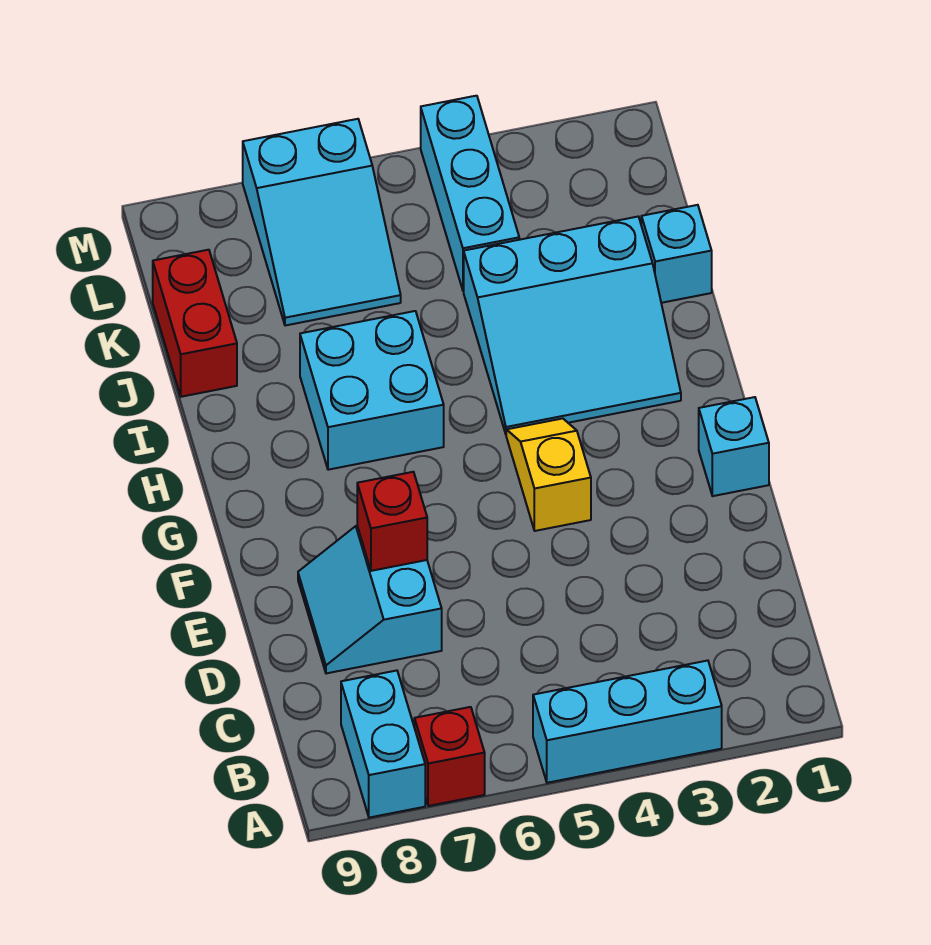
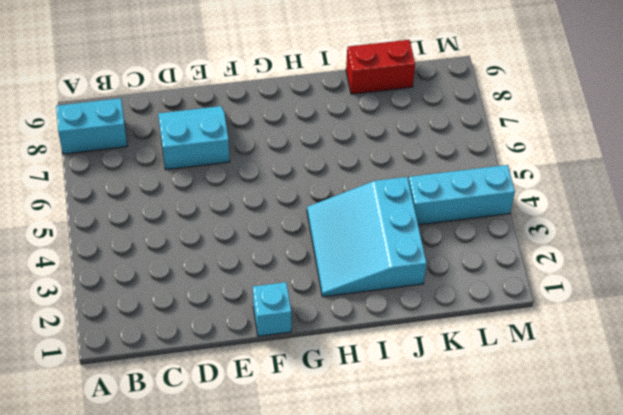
none -> cyan 1x3 brick [533,661,722,783]
none -> red 1x1 brick [414,707,485,806]
none -> yellow 1x2 slope [506,418,591,531]

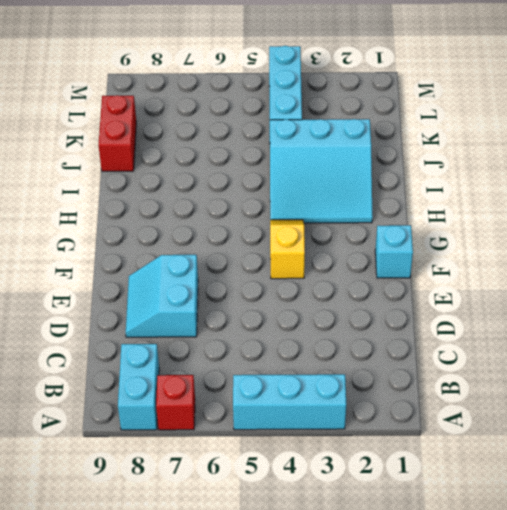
none -> cyan 2x2 brick [300,311,444,470]
none -> cyan 1x1 brick [641,205,712,303]
none -> cyan 2x3 slope [243,119,401,326]

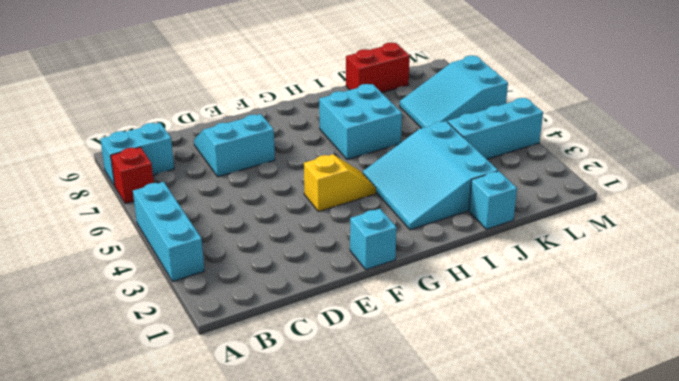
none -> red 1x1 brick [357,472,427,571]

